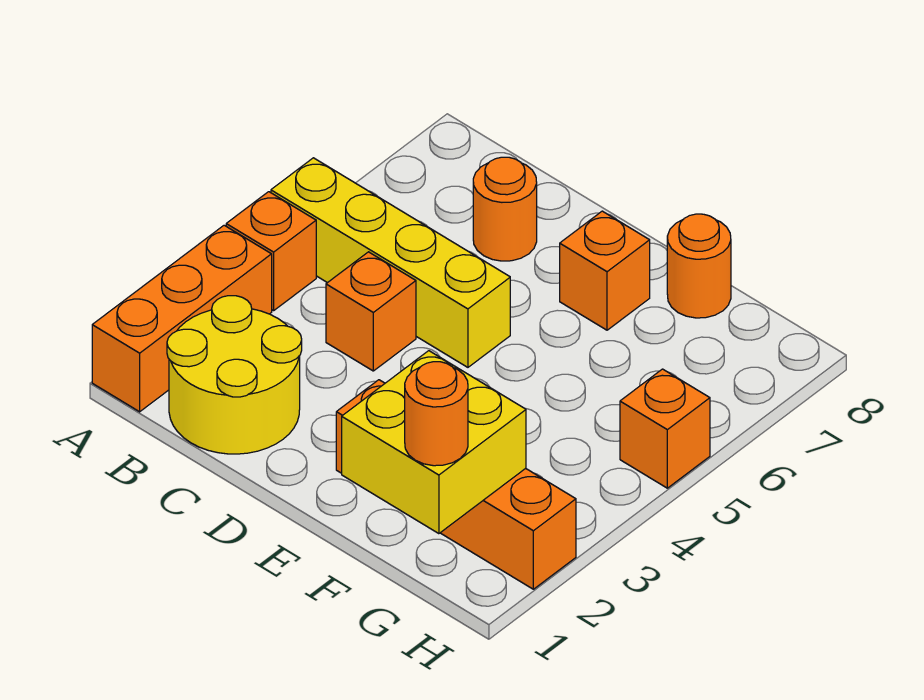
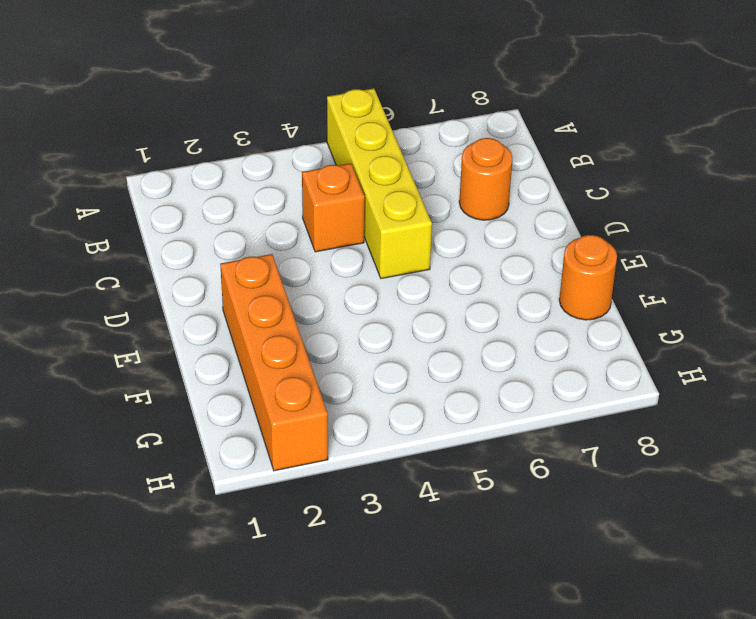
none -> orange 1x3 brick [92,225,272,412]
none -> orange 1x1 brick [226,192,316,311]
none -> yellow 2x2 round brick [167,296,302,454]

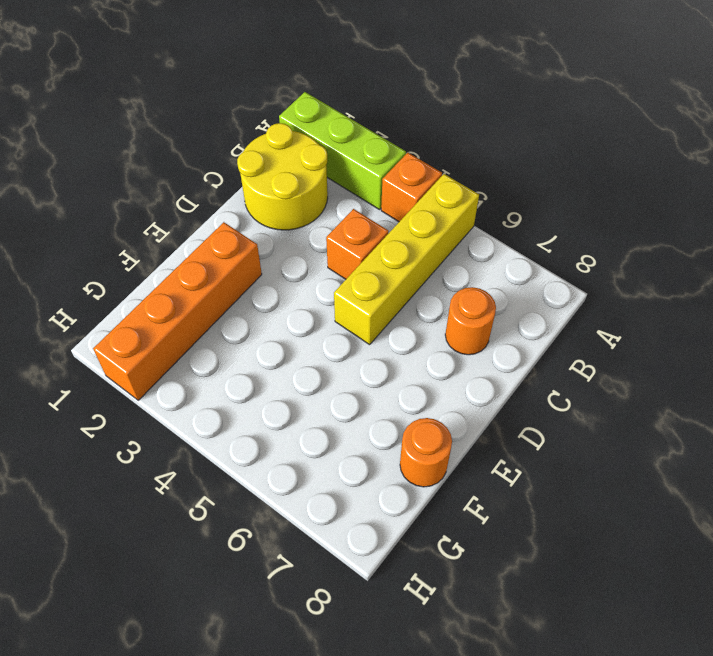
lime 1x3 brick [279,92,406,210] -> orange 1x3 brick [92,225,272,412]
none -> orange 1x1 brick [560,211,650,330]
none -> orange 1x1 brick [620,369,710,488]
none -> yellow 2x2 brick [342,351,526,534]

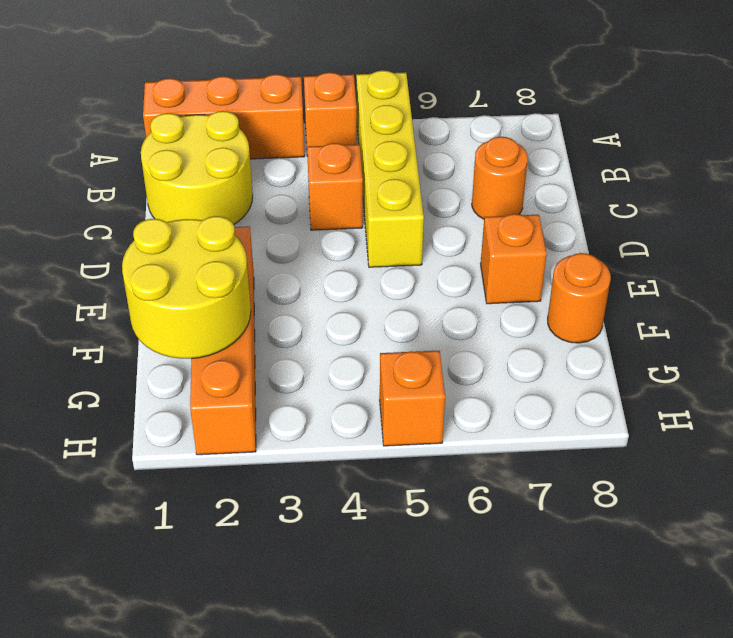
yellow 2x2 round brick [122,216,251,359] -> yellow 2x2 brick [342,351,526,534]
none -> orange 1x1 round brick [405,362,468,466]

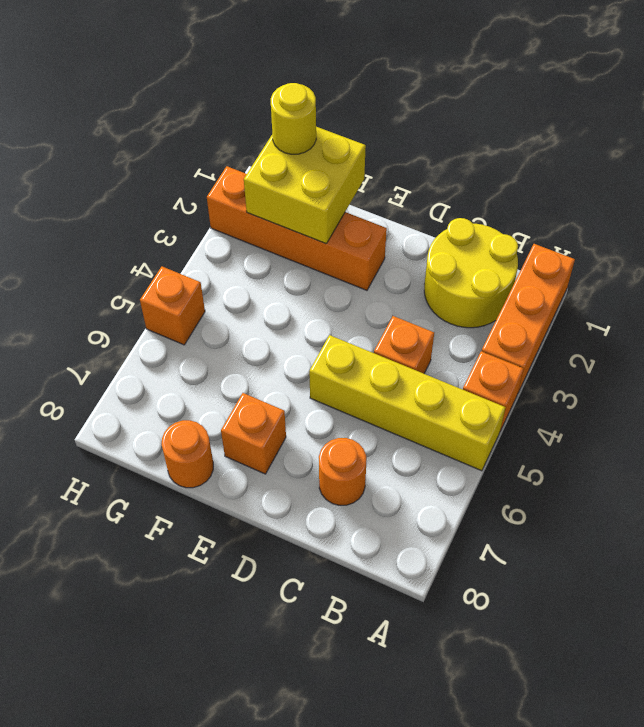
yellow 1x1 round brick [271,83,316,154] -> orange 1x1 round brick [405,362,468,466]

